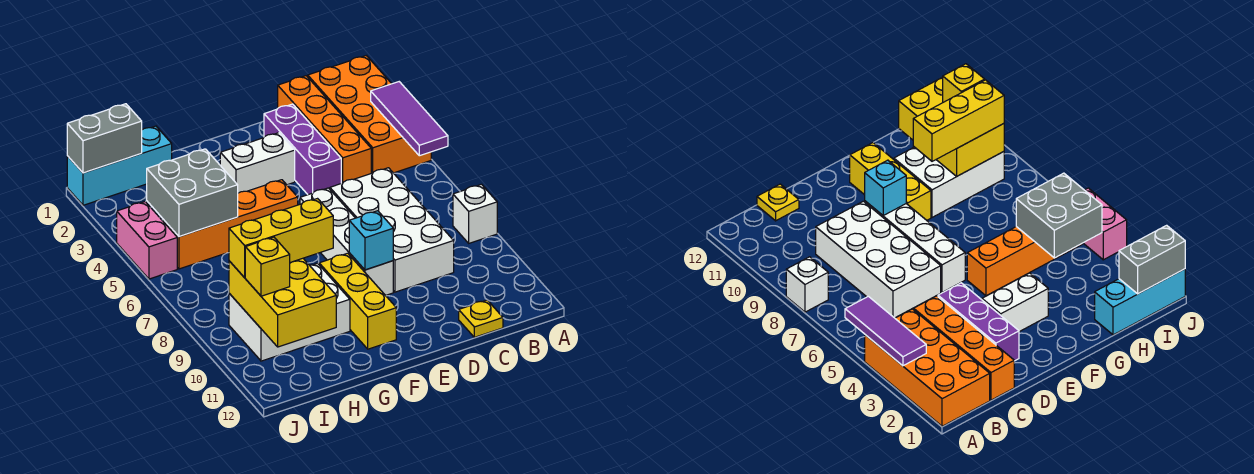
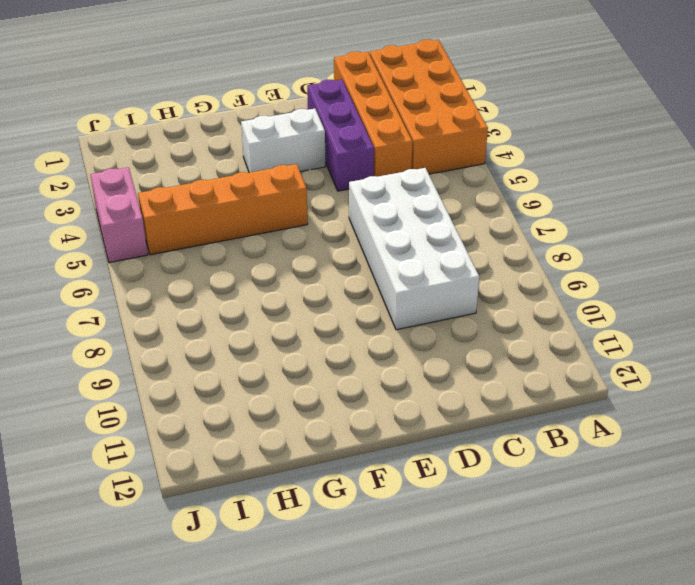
none -> white 1x1 brick [453,184,497,243]
none -> yellow 1x1 plate [459,300,503,337]
none -> white 1x4 brick [300,188,393,295]

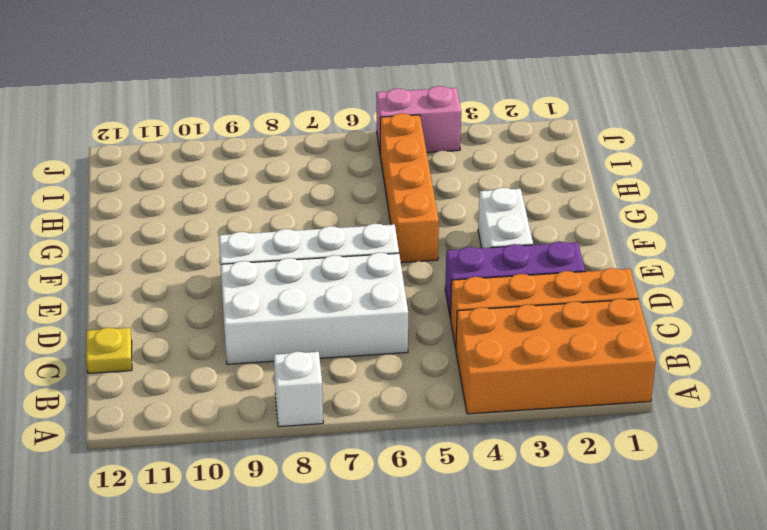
none -> yellow 1x3 brick [319,253,396,349]
none -> white 2x3 brick [229,263,350,361]
none -> cyan 1x3 brick [67,126,172,205]

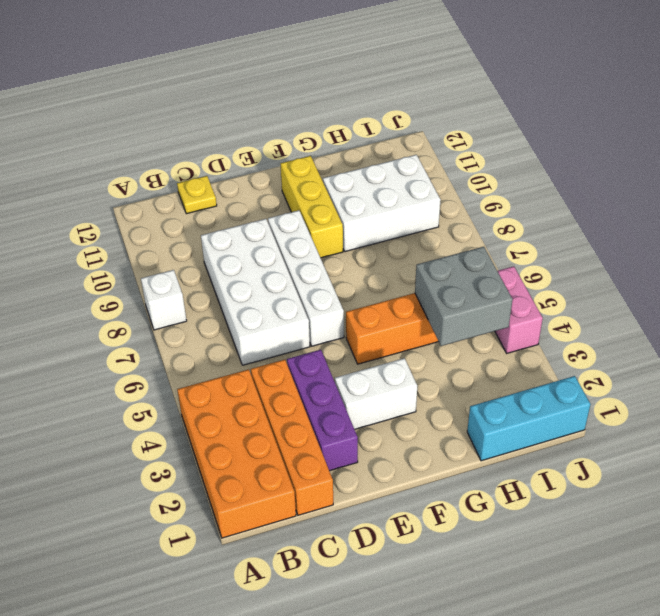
none -> purple 1x3 tile [371,82,448,156]
none -> cyan 1x1 brick [349,211,393,270]
none -> yellow 2x3 brick [229,258,336,347]

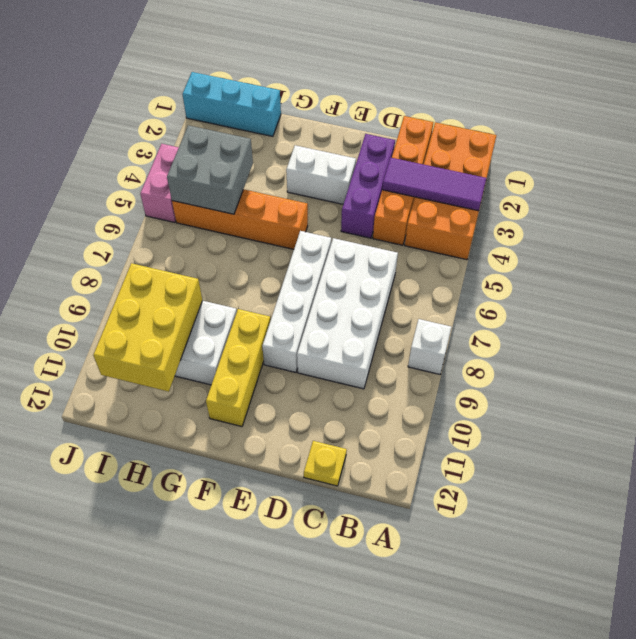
purple 1x3 tile [382,157,486,211] -> purple 1x3 tile turned to [371,82,448,156]
none -> cyan 1x1 brick [349,211,393,270]
none -> grey 1x2 brick [67,104,142,173]
none -> yellow 1x3 brick [229,199,333,278]

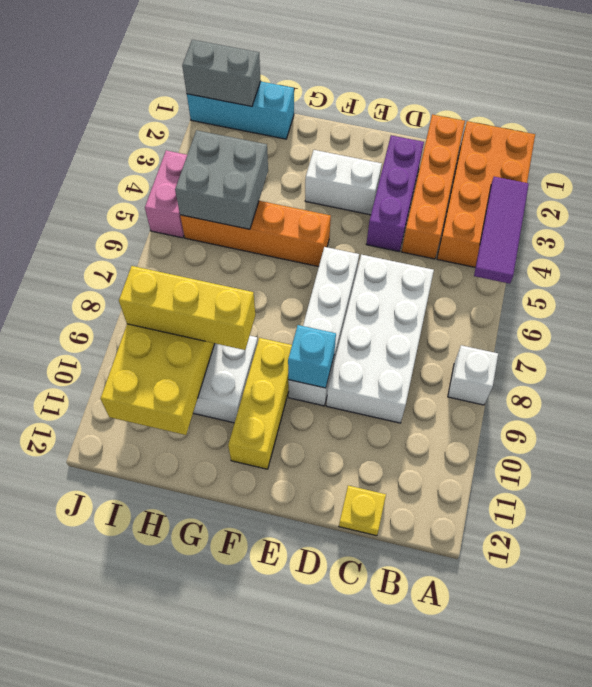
none -> yellow 1x1 brick [245,237,290,296]

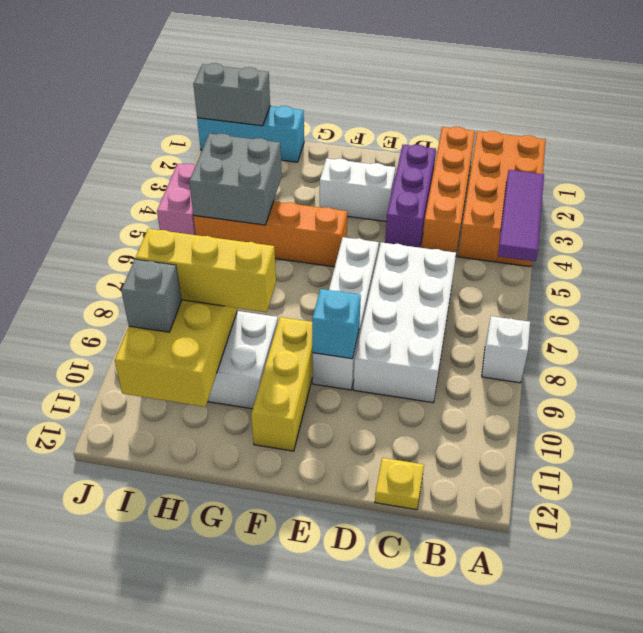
grey 1x1 brick [121,259,181,332] -> yellow 1x1 brick [245,237,290,296]

